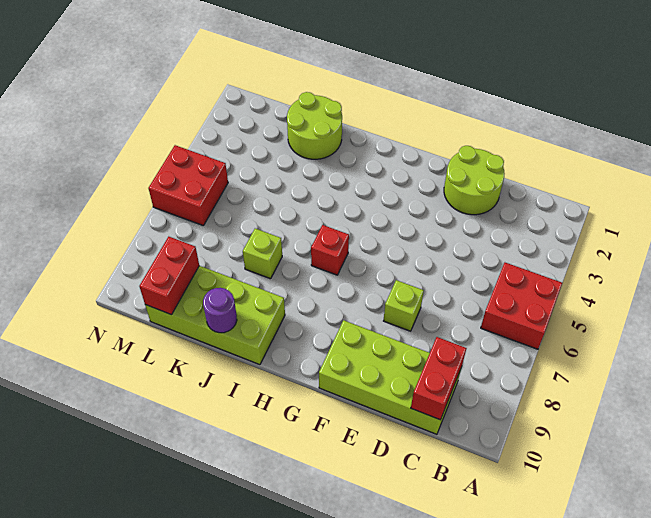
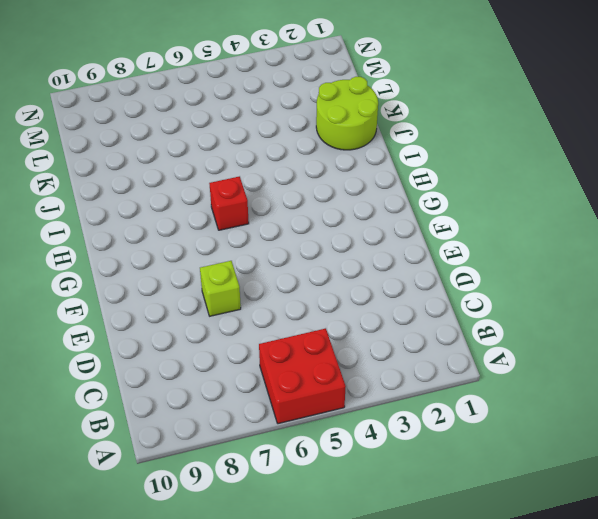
none -> lime 2x4 brick [319,320,462,434]
none -> lime 2x2 round brick [444,146,505,215]
none -> lime 2x4 brick [145,266,285,365]

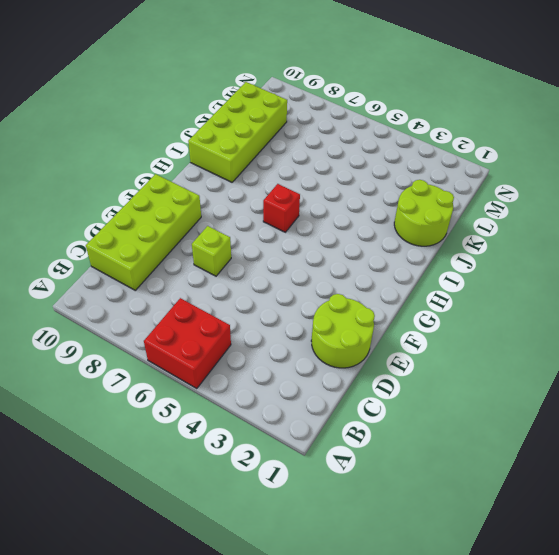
none -> lime 1x1 brick [243,229,282,279]
none -> red 2x2 brick [148,145,228,225]
none -> red 1x2 brick [411,337,467,420]

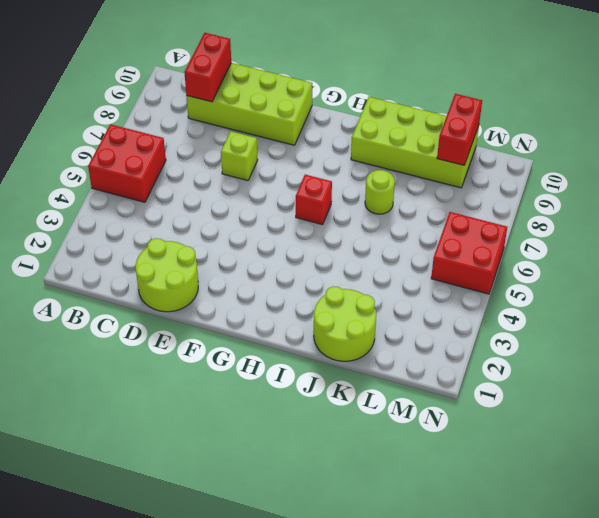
lime 1x1 round brick [365,170,395,214] -> lime 1x1 brick [243,229,282,279]
none -> purple 1x1 round brick [203,288,237,333]

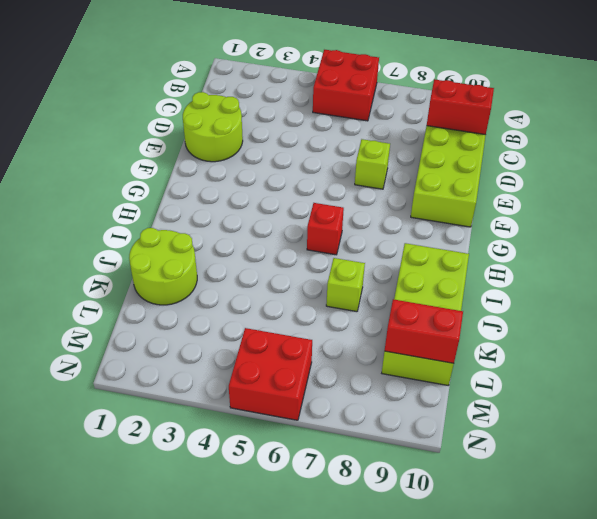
none -> purple 1x1 round brick [203,288,237,333]

